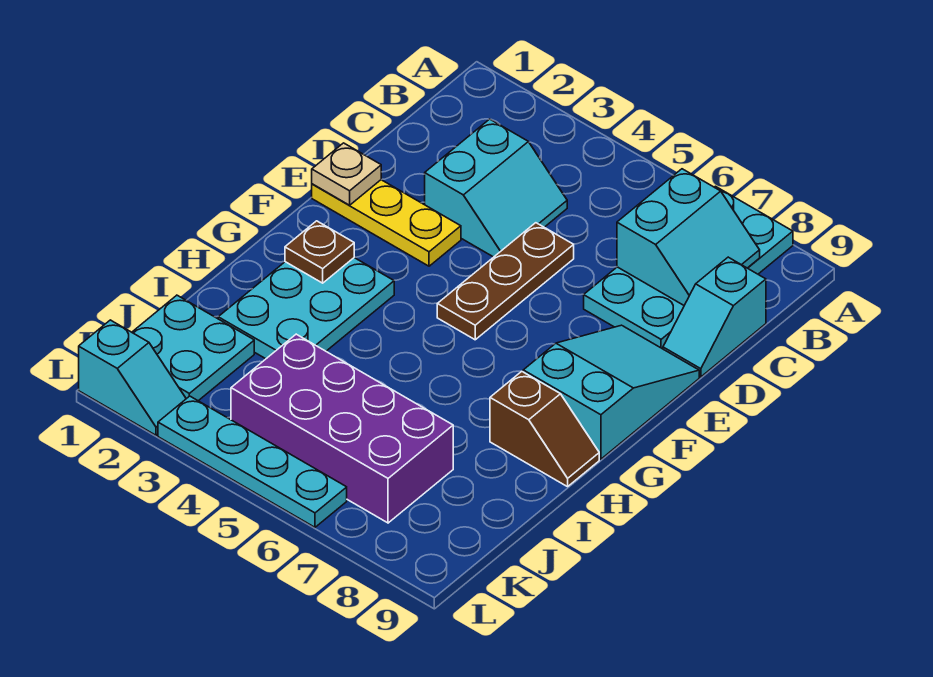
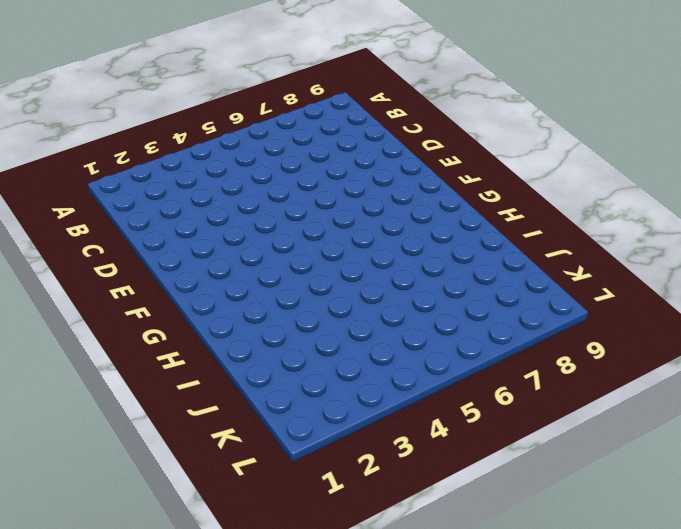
none -> cyan 2x4 plate [584,186,793,349]
none -> cyan 2x2 slope [425,119,567,257]
none -> cyan 1x2 slope [663,257,766,377]

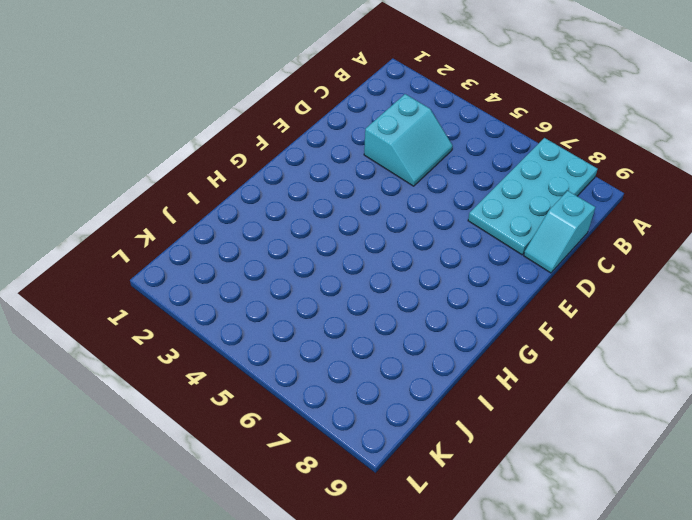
none -> brown 1x3 plate [437,223,574,340]
none -> yellow 1x3 plate [312,180,461,266]
none -> cyan 2x3 slope [523,325,699,459]

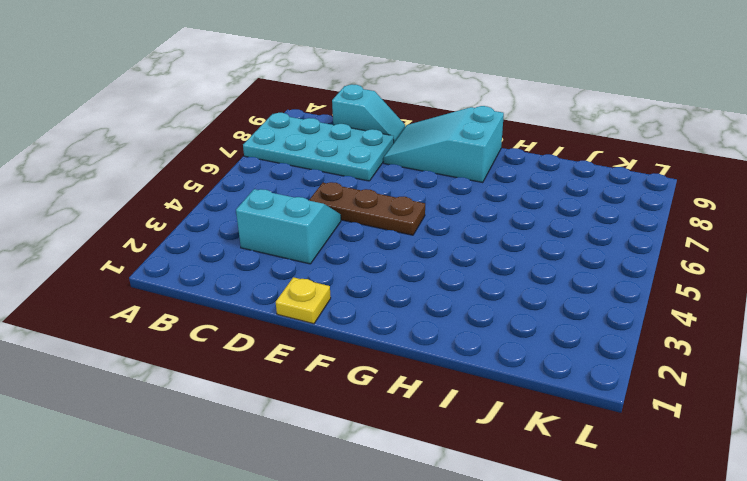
yellow 1x1 plate [276,277,331,324] -> yellow 1x3 plate [312,180,461,266]
none -> cyan 2x3 plate [218,258,394,359]
none -> brown 1x2 slope [490,371,599,487]
none -> cyan 2x2 plate [132,295,254,401]

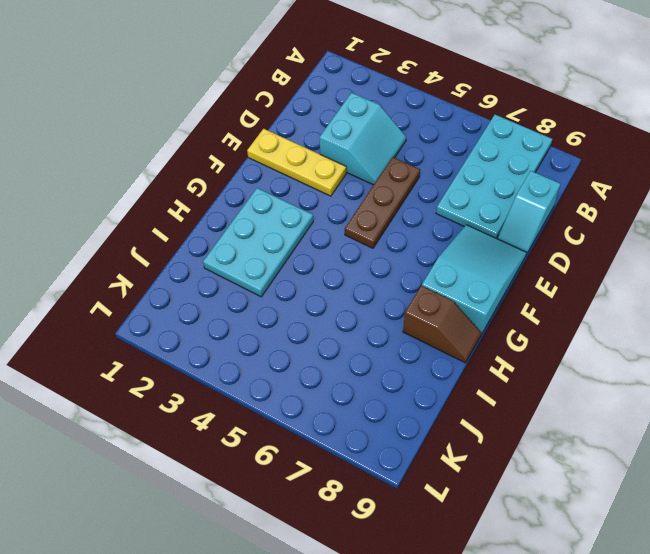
none -> cyan 2x2 plate [132,295,254,401]
none -> purple 2x4 brick [231,334,453,523]
none -> cyan 1x2 slope [79,320,186,435]

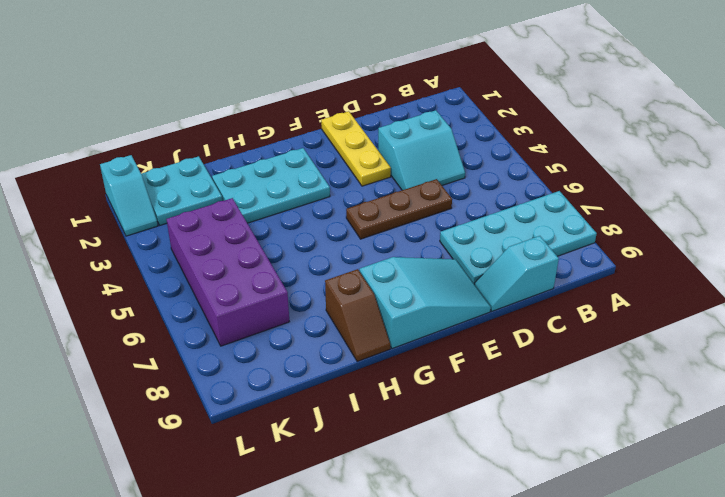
none -> cyan 1x4 plate [158,396,347,527]
none -> cyan 2x2 slope [617,169,760,305]
none -> tan 1x1 plate [312,143,381,205]

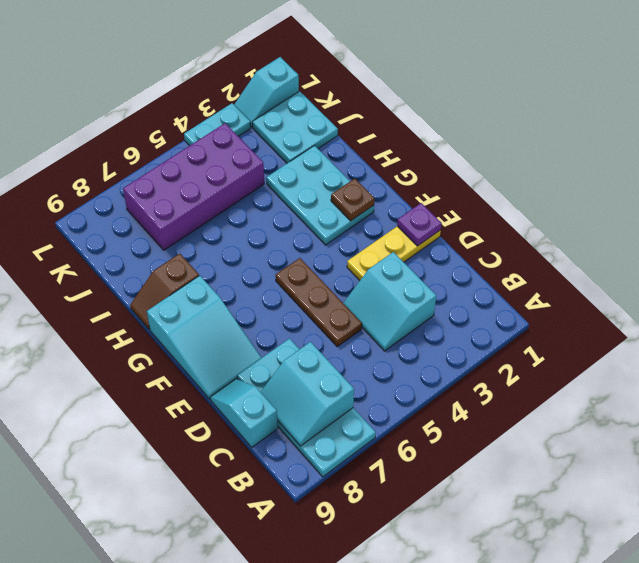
purple 1x1 plate [397,203,441,246] -> tan 1x1 plate [312,143,381,205]
cyan 1x2 plate [184,103,251,146] -> cyan 1x4 plate [158,396,347,527]

